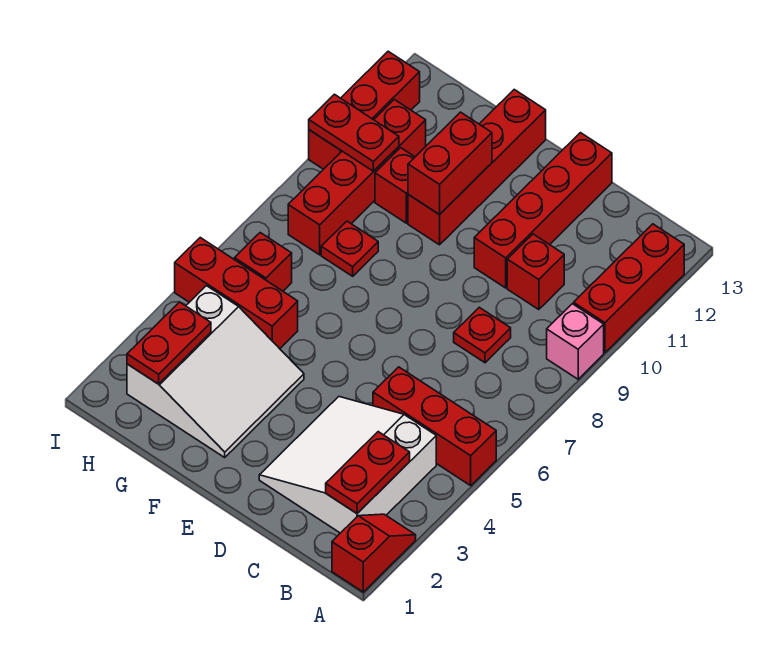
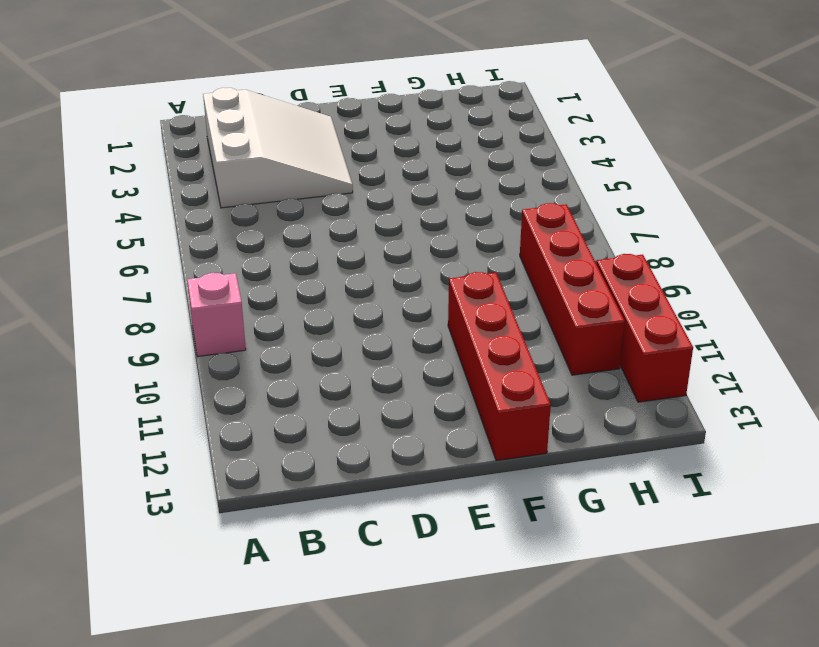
none -> red 1x2 slope [332,514,416,592]
none -> red 1x3 brick [373,367,496,486]
none -> red 1x3 brick [574,224,684,353]

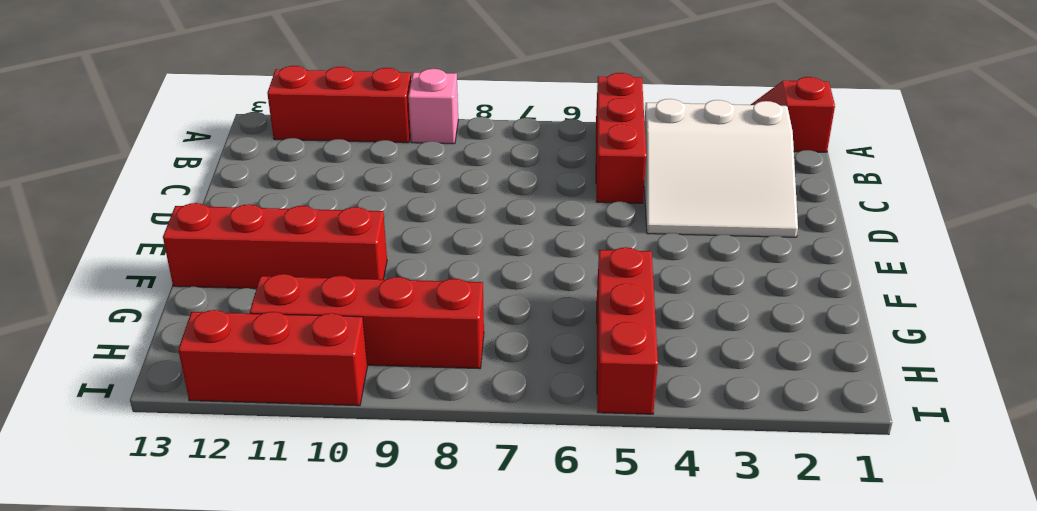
none -> red 1x1 plate [454,307,511,363]
none -> red 1x1 brick [507,234,564,310]
none -> red 1x4 brick [474,133,612,288]

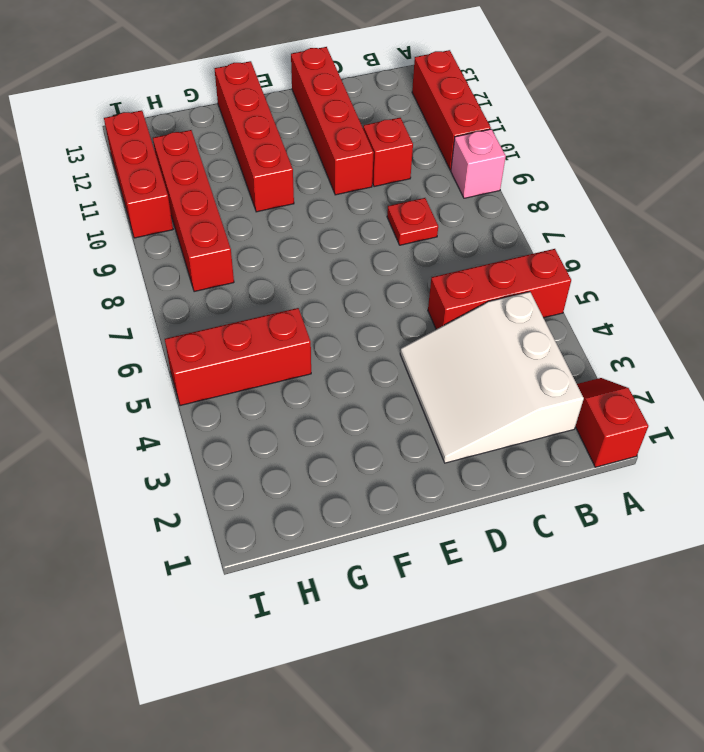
none -> white 3x3 slope [127,286,304,457]
none -> red 1x1 plate [321,221,378,276]
none -> red 1x1 brick [375,148,415,223]

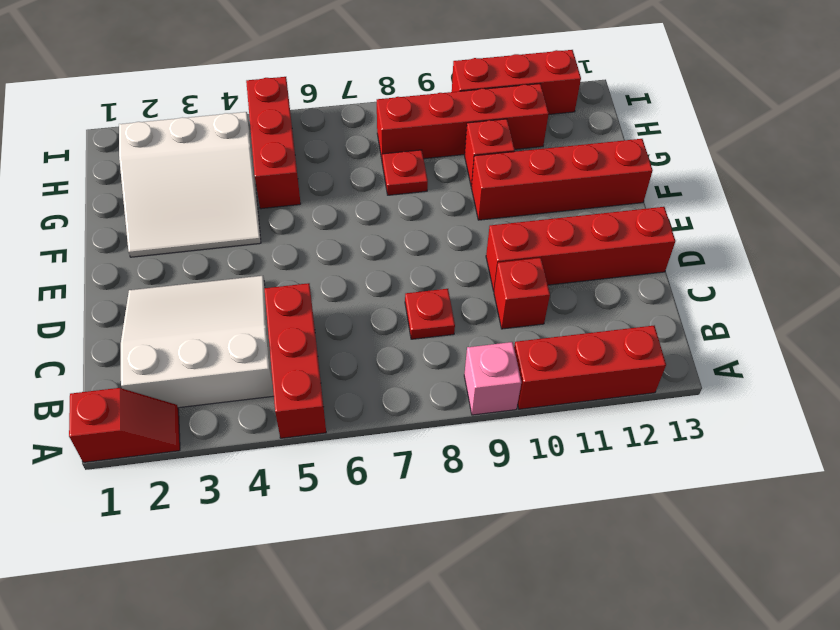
none -> red 1x1 brick [234,233,292,291]
none -> red 1x2 plate [326,432,410,513]
none -> red 1x2 brick [408,112,492,215]

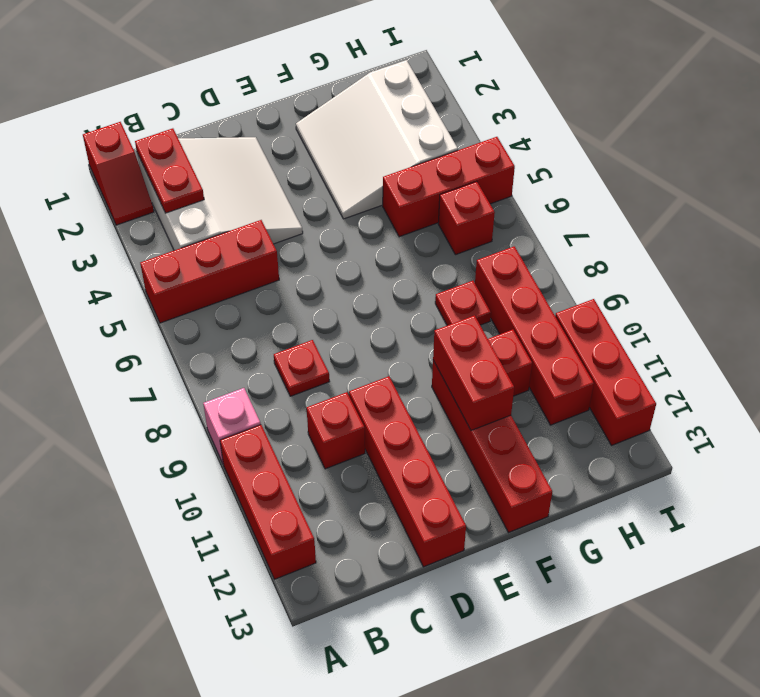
none -> red 1x2 plate [127,302,211,384]
none -> red 1x2 plate [309,94,399,171]

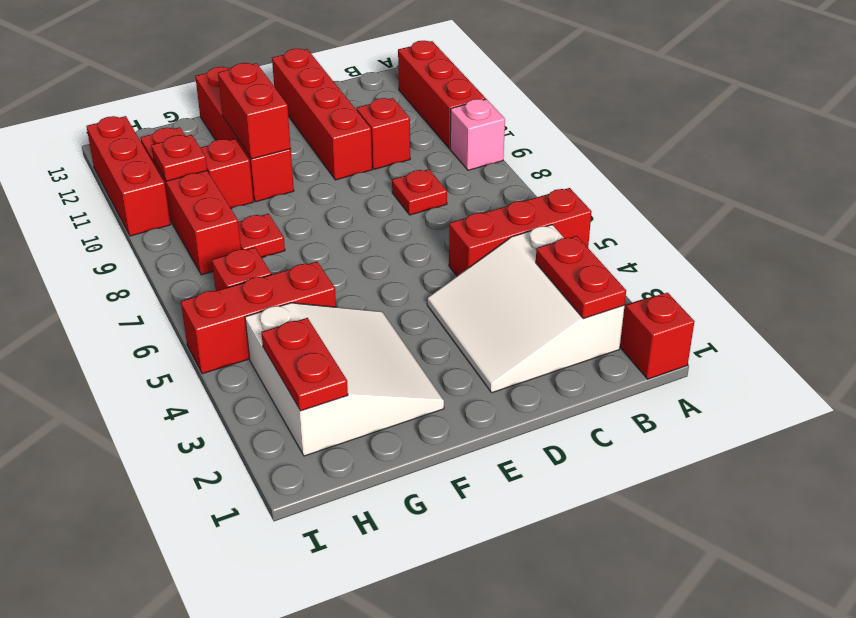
red 1x1 plate [151,135,207,181] -> red 1x2 plate [309,94,399,171]

